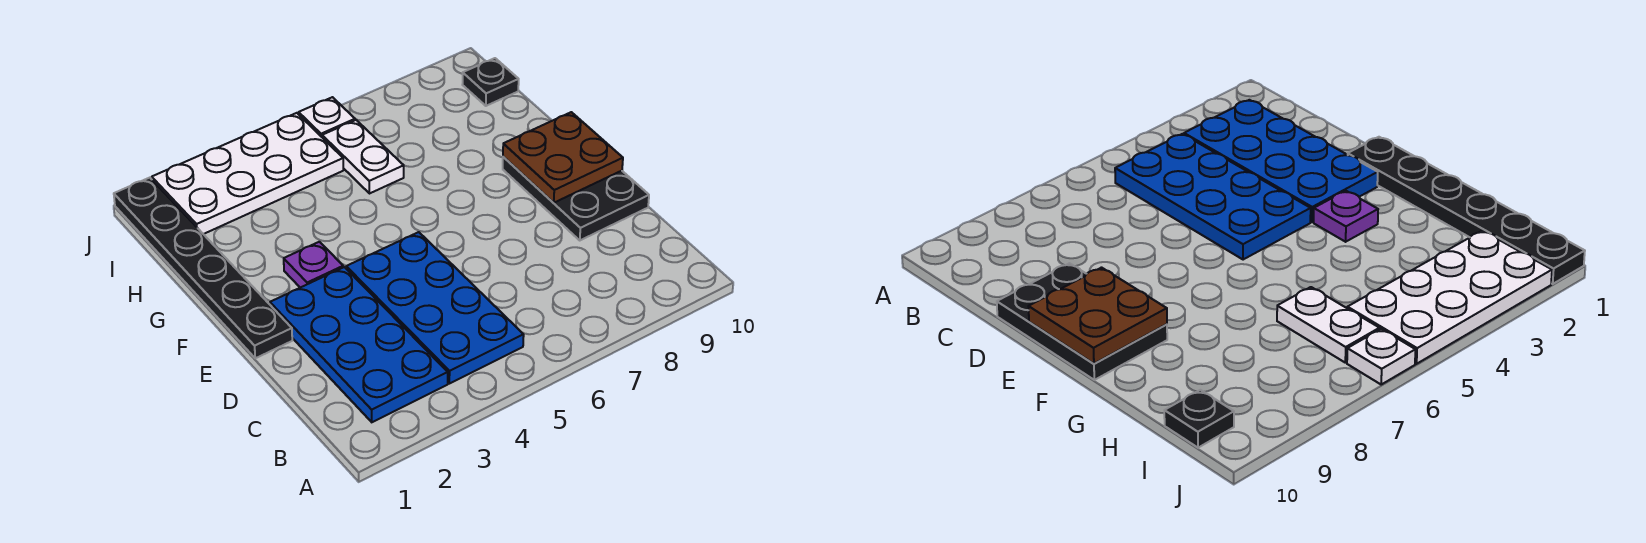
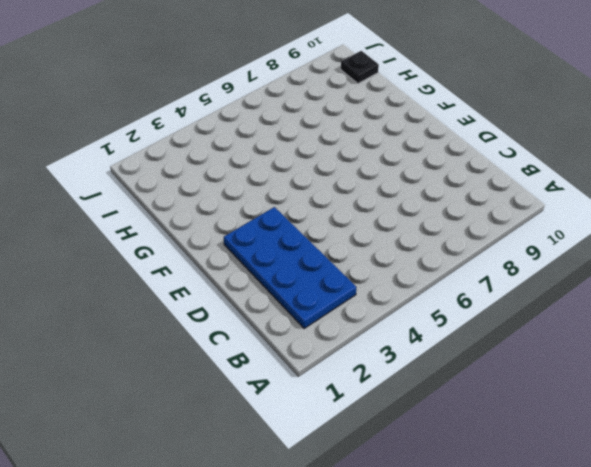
none -> blue 2x4 plate [346,232,524,384]
none -> black 2x3 plate [503,157,649,240]

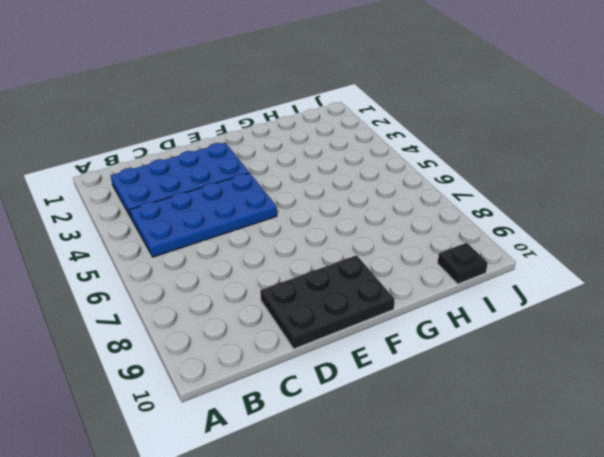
none -> black 1x6 plate [114,178,292,358]
none -> purple 1x1 plate [284,242,343,288]

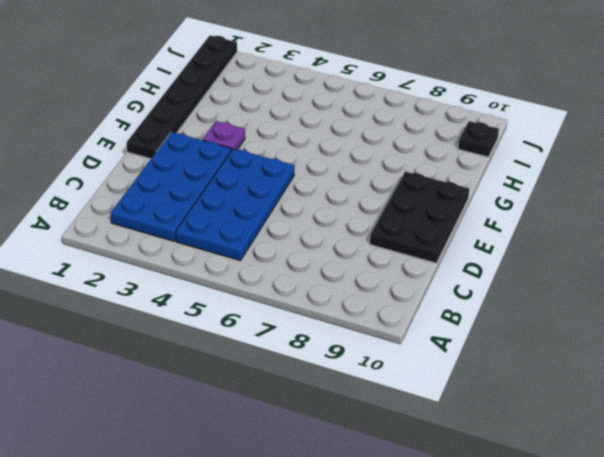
none -> white 1x2 plate [322,120,404,194]
none -> white 2x4 plate [152,113,343,234]

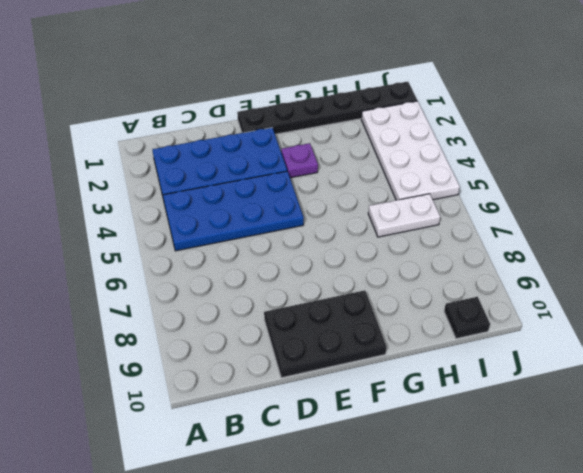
none -> white 1x1 plate [299,97,355,137]
none -> brown 2x2 plate [503,112,623,203]

